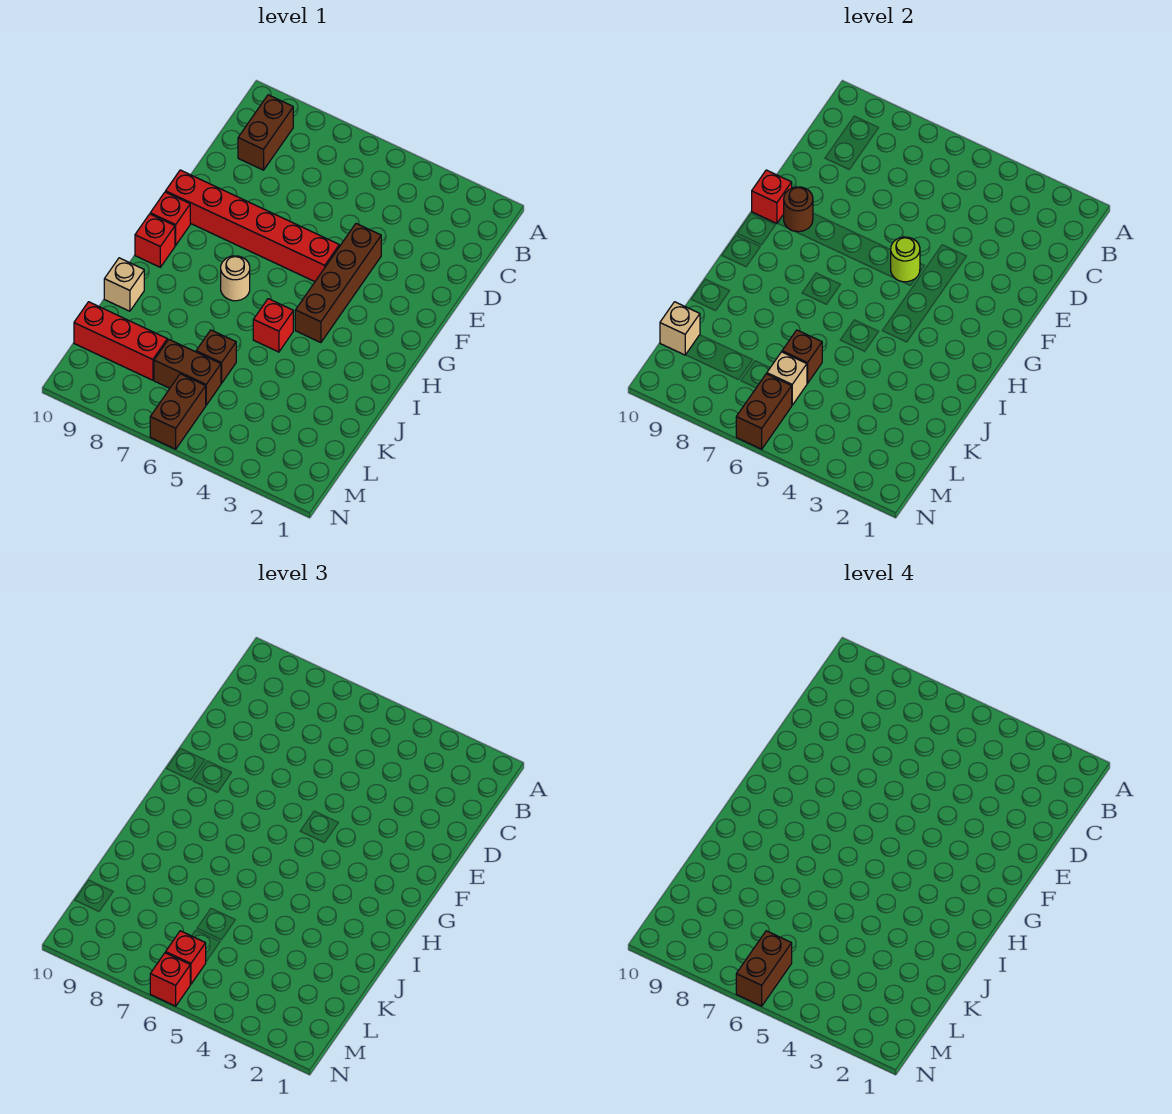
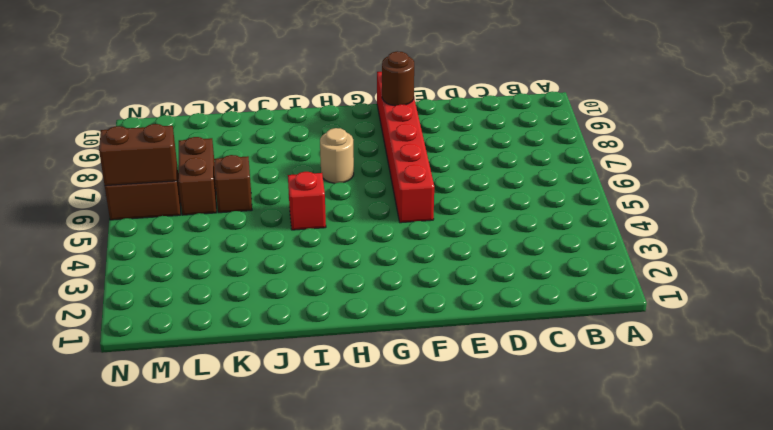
none -> brown 1x2 brick [238,95,293,170]
none -> brown 1x4 brick [295,224,381,343]
none -> red 1x1 brick [150,192,190,245]

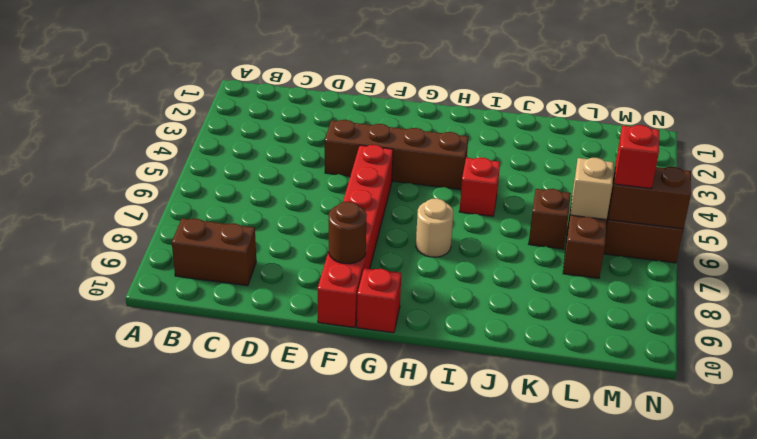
none -> red 1x1 brick [135,214,175,267]
none -> tan 1x1 brick [104,258,144,311]
none -> red 1x3 brick [74,302,167,380]

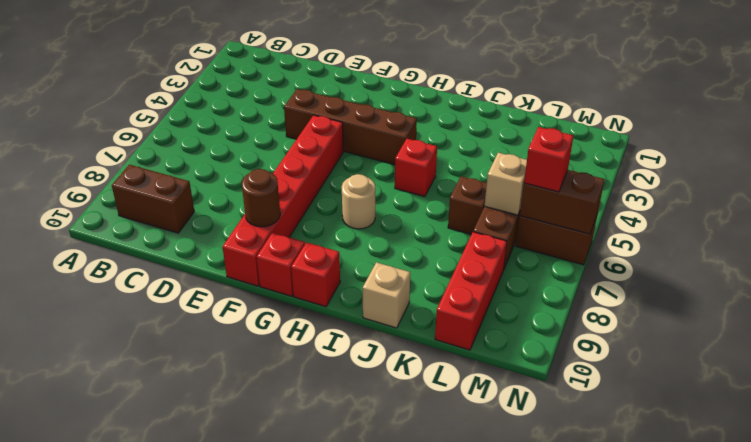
none -> lime 1x1 round brick [891,237,920,282]
none -> red 1x1 brick [752,170,792,223]
none -> brown 1x1 brick [782,330,822,383]

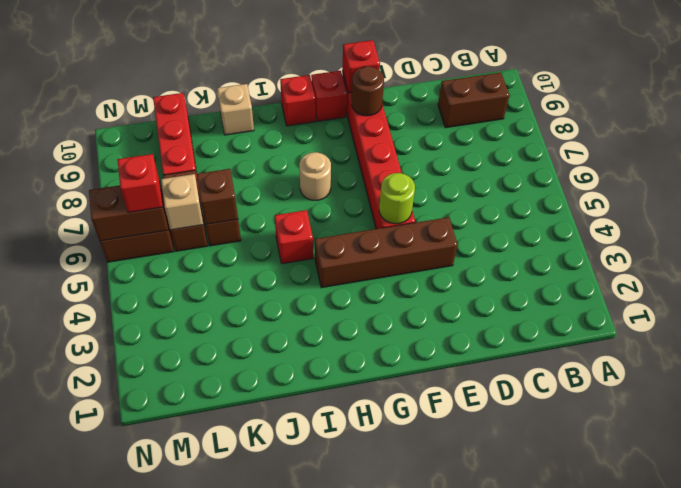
none -> tan 1x1 brick [660,302,700,355]
none -> red 1x1 brick [150,953,190,1006]
none -> brown 1x2 brick [736,931,792,1006]

